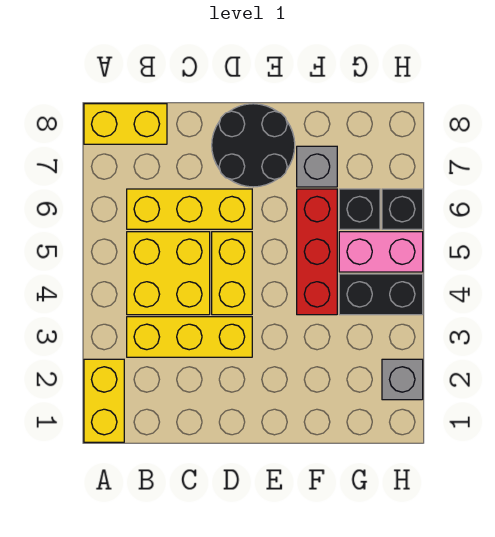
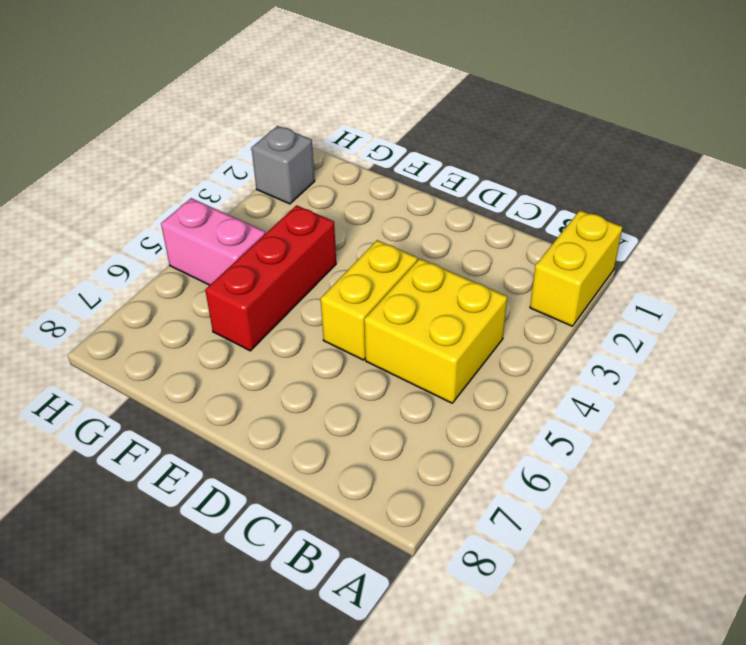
none -> yellow 1x2 brick [84,104,167,144]
none -> yellow 1x3 brick [127,317,252,357]
none -> yellow 1x3 brick [127,189,252,229]

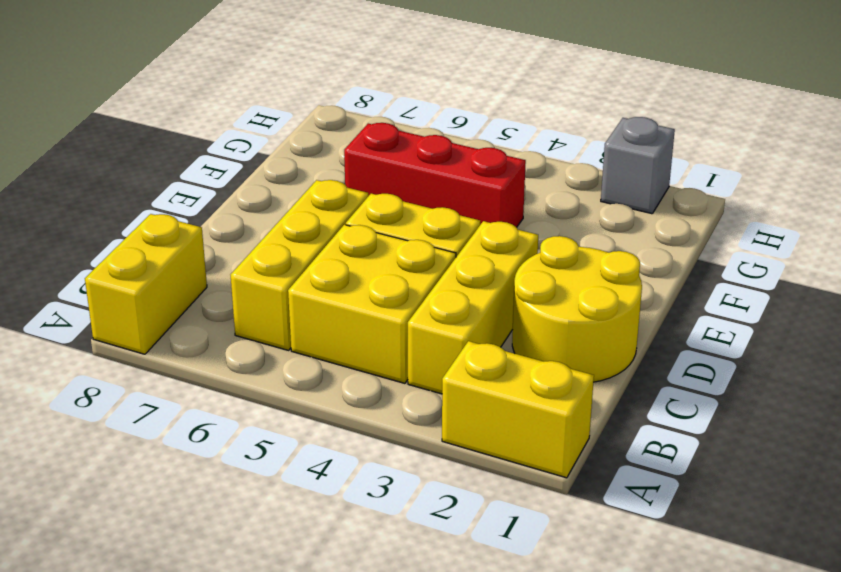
yellow 2x2 round brick [512,236,642,382] -> none
none -> black 2x2 round brick [212,104,295,187]
none -> grey 1x1 brick [297,146,337,187]
none -> black 1x2 brick [339,274,423,315]

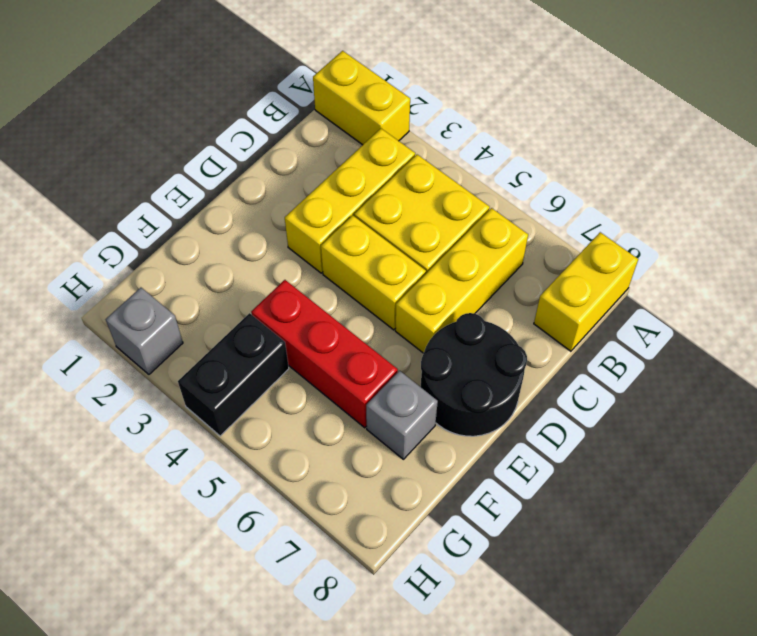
none -> pink 1x2 brick [339,232,423,272]
none -> black 1x1 brick [339,189,380,229]
none -> black 1x1 brick [382,189,423,229]

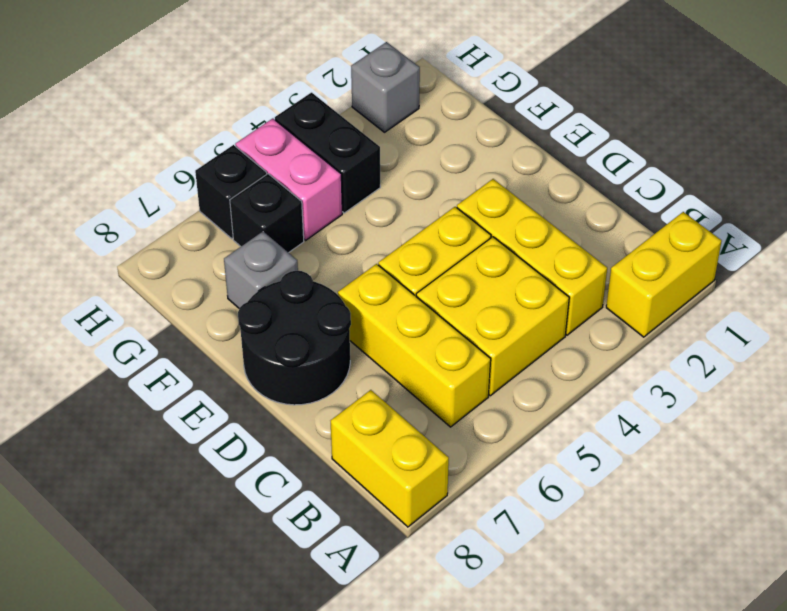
none -> red 1x3 brick [297,189,337,315]

